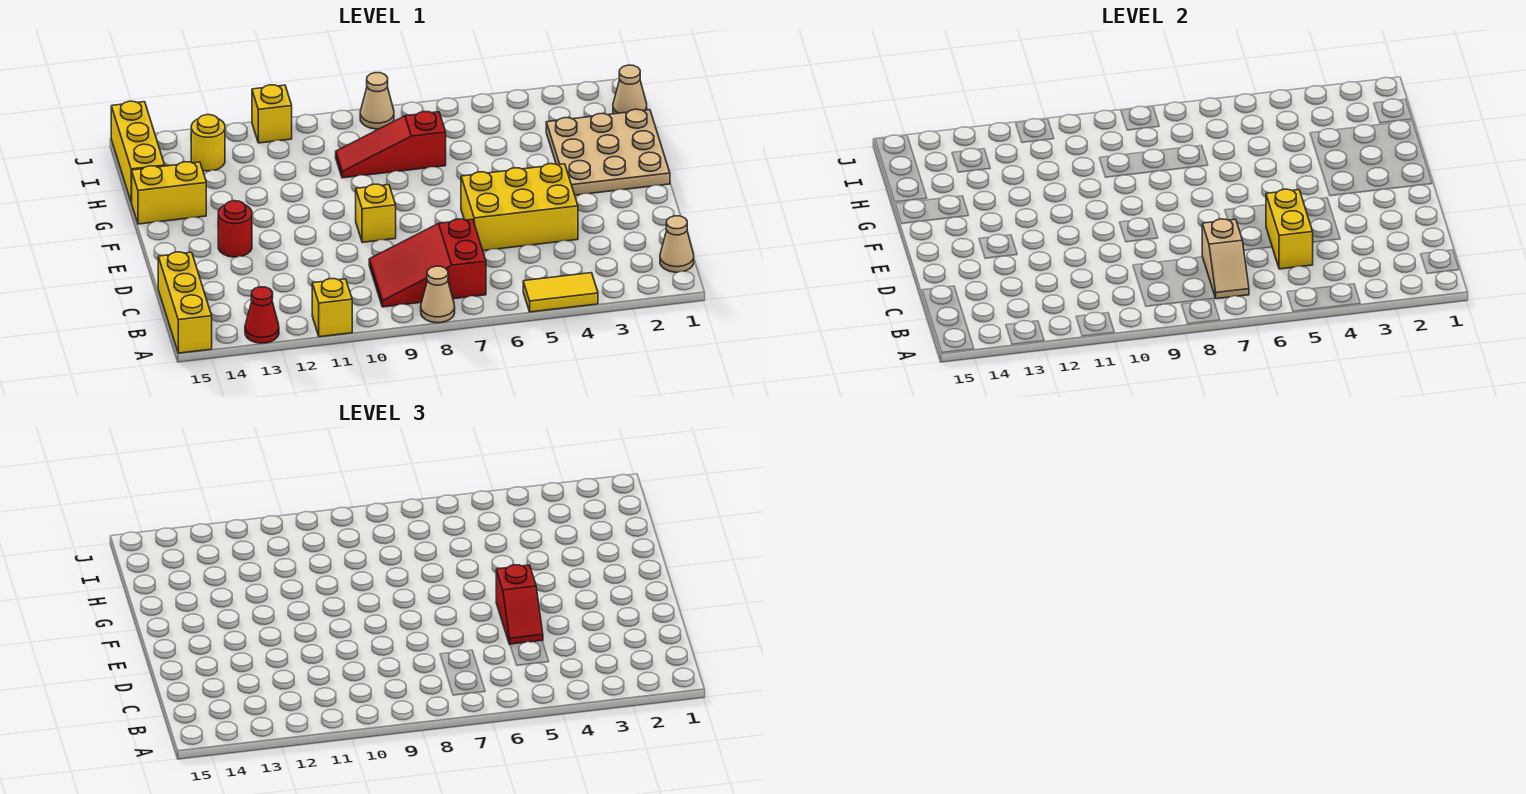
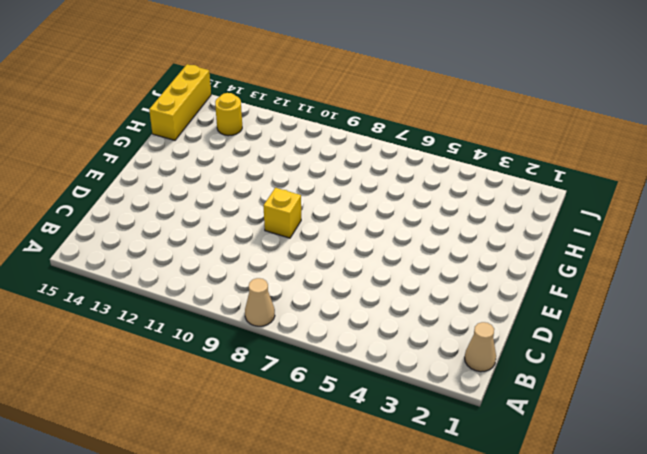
none -> yellow 1x2 tile [523,273,598,312]
none -> yellow 1x1 brick [312,279,352,337]
none -> red 1x1 cone [245,287,279,343]

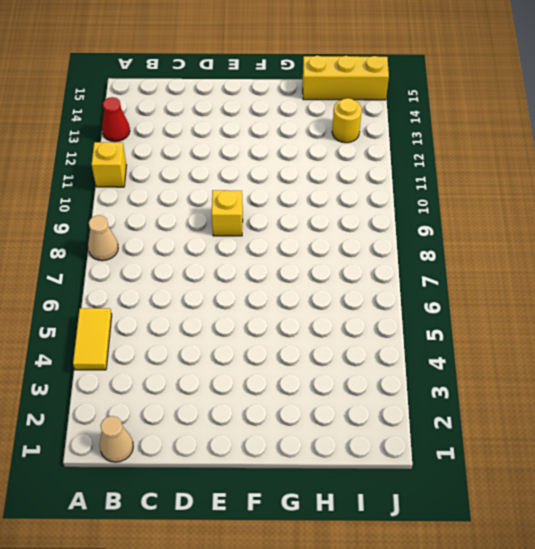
none -> yellow 1x3 brick [158,252,212,353]
none -> red 2x3 slope [369,219,486,307]
none -> yellow 2x3 brick [461,164,578,251]

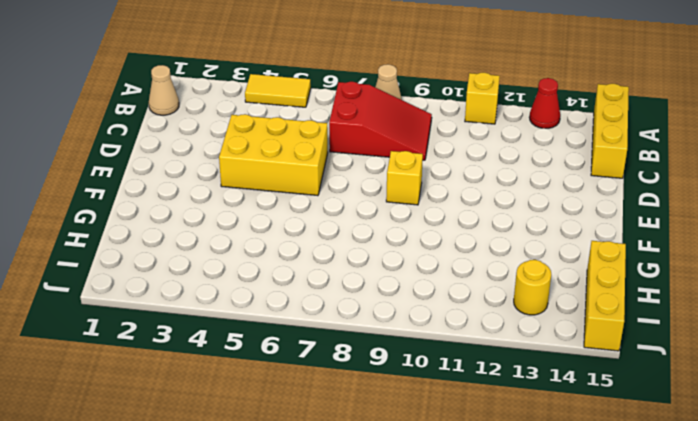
none -> red 1x1 round brick [218,201,252,257]
none -> tan 3x3 plate [546,109,670,195]
none -> yellow 1x2 brick [131,162,206,224]

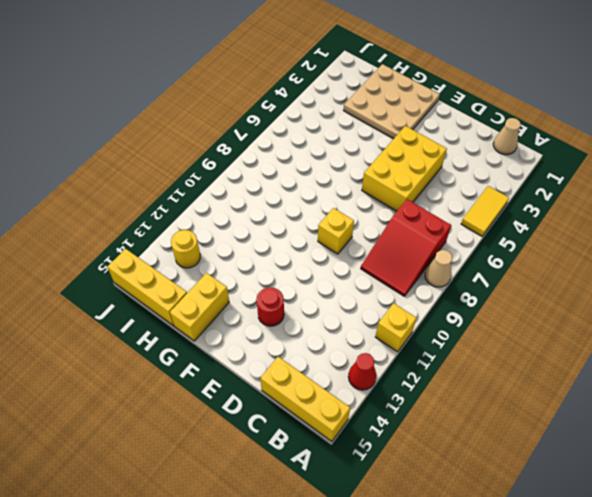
none -> red 1x3 slope [336,111,446,178]
none -> tan 1x1 cone [613,65,647,114]
none -> tan 1x1 cone [360,73,394,129]

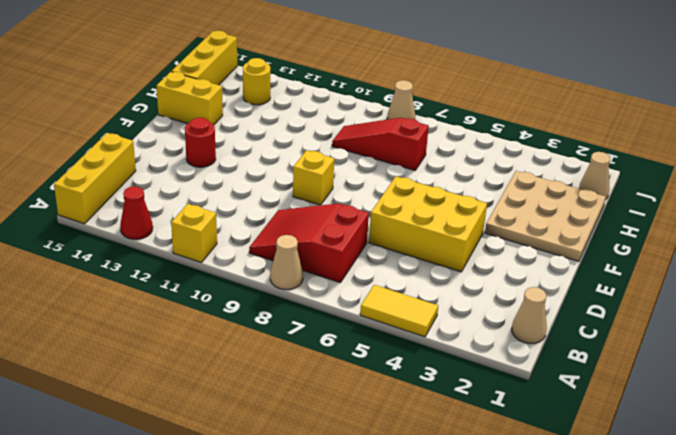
none -> yellow 1x1 brick [252,85,292,143]
none -> tan 1x2 slope [1202,219,1249,299]
none -> yellow 1x2 brick [1266,189,1313,269]

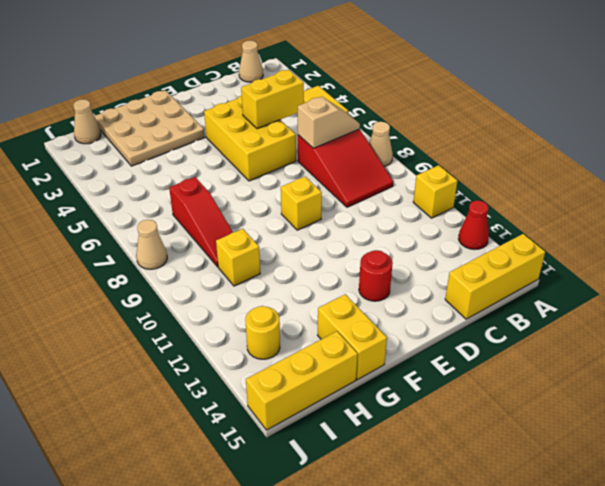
yellow 1x1 brick [216,229,260,286] -> yellow 1x1 brick moved to [252,85,292,143]
none -> red 1x2 slope [496,565,543,644]

